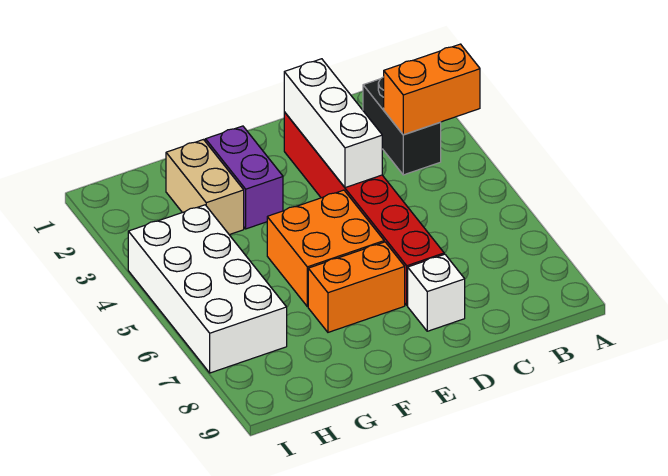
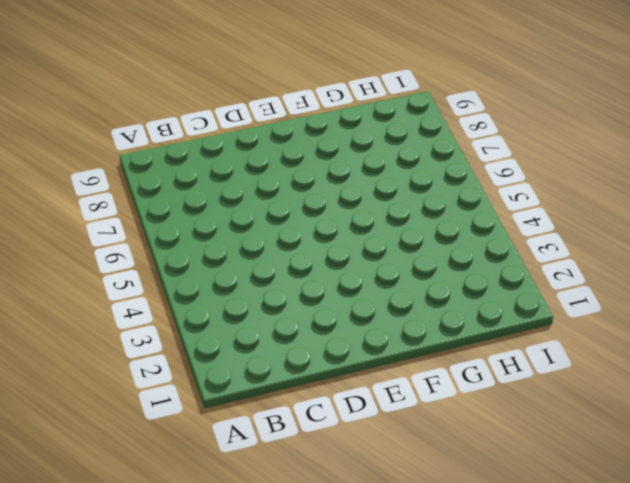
none -> black 1x2 brick [363,77,441,175]
none -> red 1x6 brick [284,112,444,305]

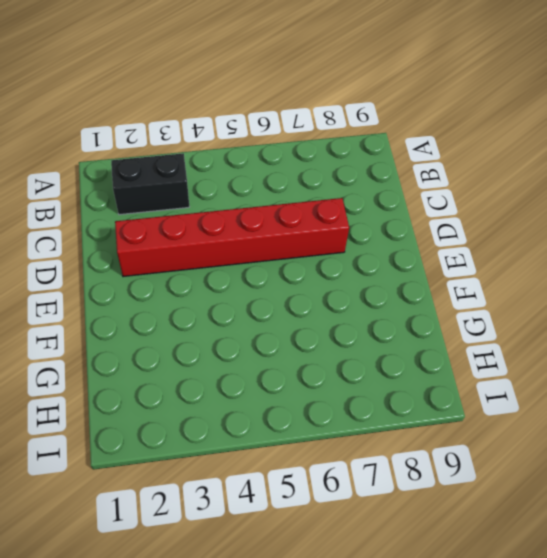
none -> white 1x1 brick [408,254,465,331]
none -> orange 2x2 brick [267,190,384,307]

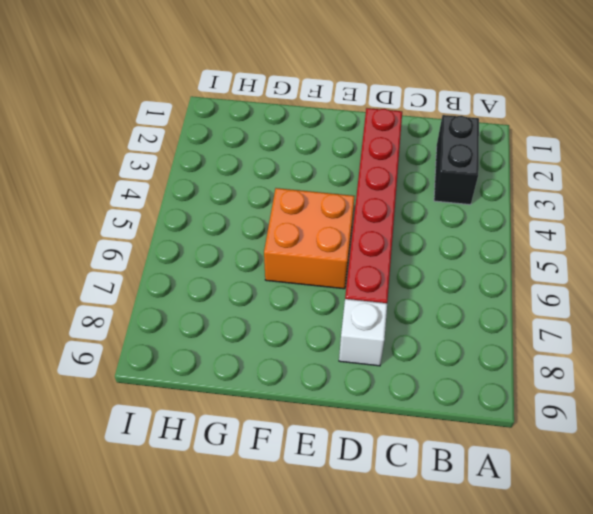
none -> orange 1x2 brick [308,242,405,332]
none -> purple 1x2 brick [205,126,283,229]

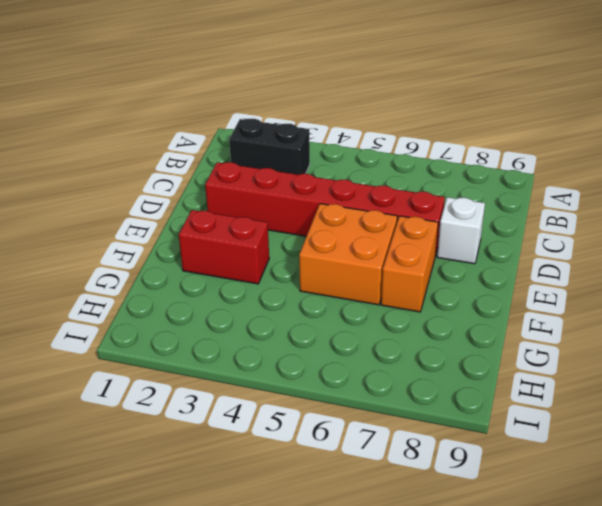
red 1x2 brick [179,210,269,284] -> purple 1x2 brick [205,126,283,229]
none -> tan 1x2 brick [166,140,244,235]
none -> white 2x4 brick [128,205,287,373]

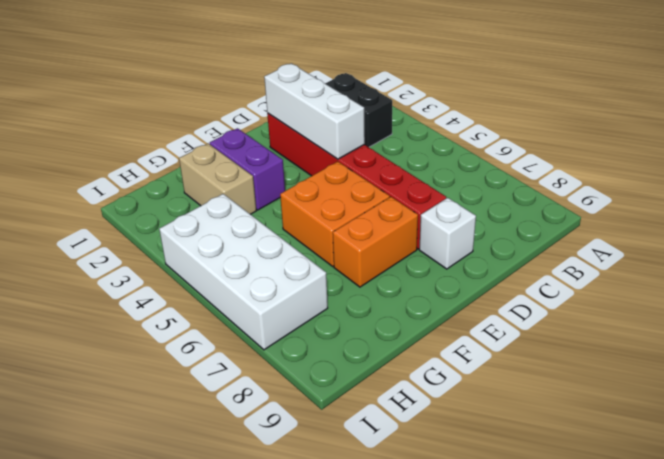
none -> orange 1x2 brick [384,44,480,135]

